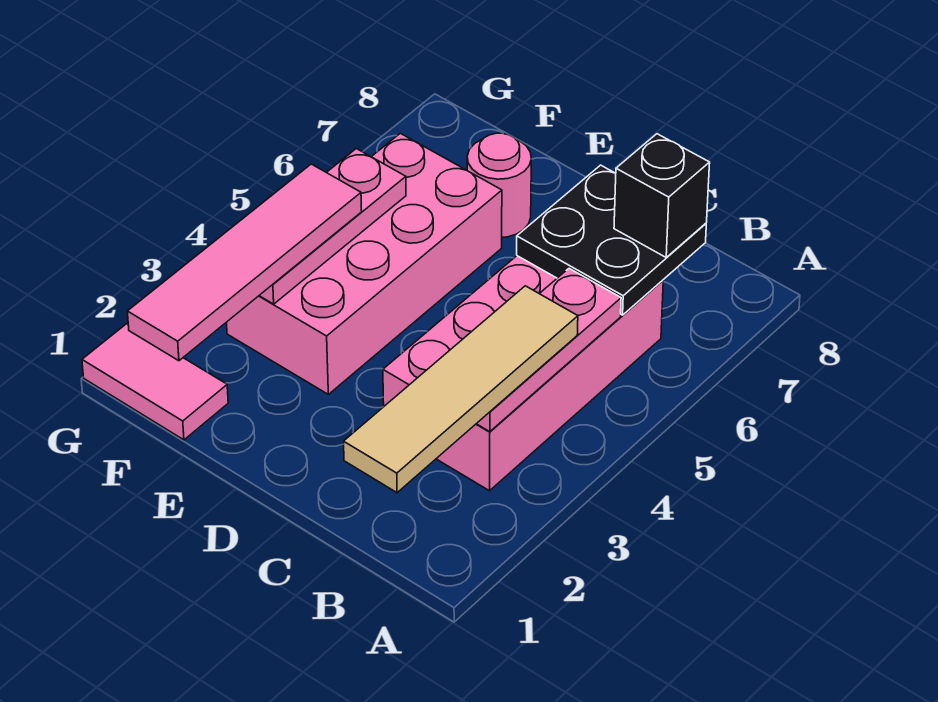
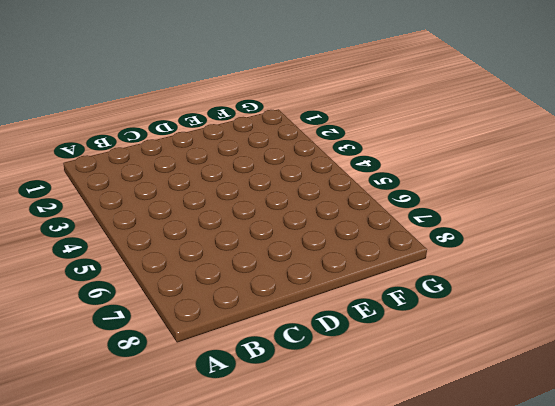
none -> pink 2x4 brick [383,256,663,491]
none -> pink 2x4 brick [227,133,502,394]

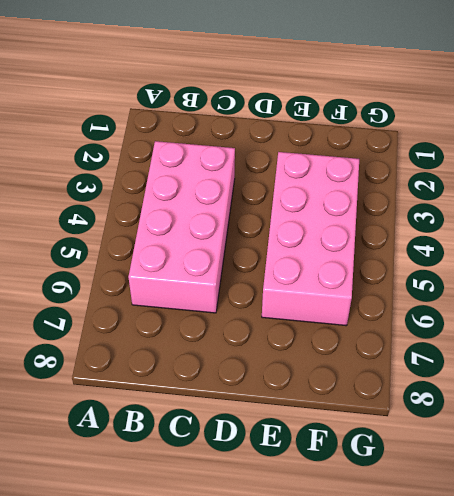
none -> pink 1x1 round brick [467,133,531,237]
none -> pink 1x2 tile [82,324,228,440]

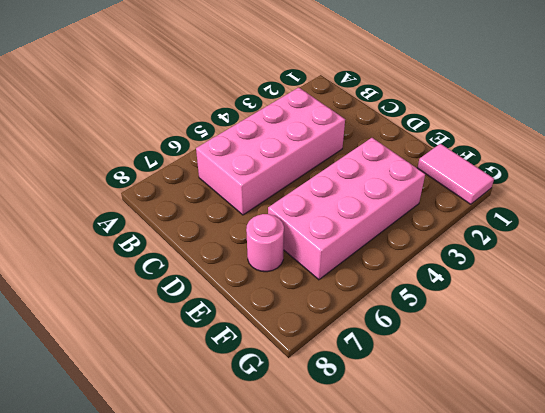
none -> pink 1x3 plate [477,269,621,432]
none -> black 2x2 plate [517,165,706,315]

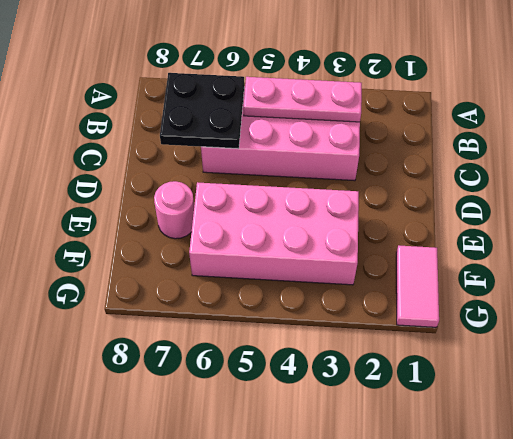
none -> pink 1x3 plate [259,149,406,304]
none -> tan 1x4 tile [344,286,578,493]

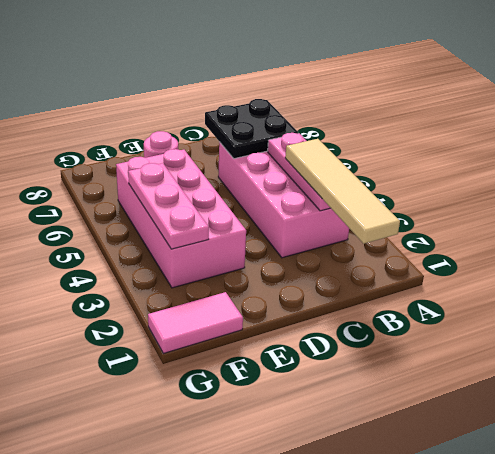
none -> black 1x1 brick [614,134,710,257]
none -> pink 1x4 tile [127,164,362,361]

